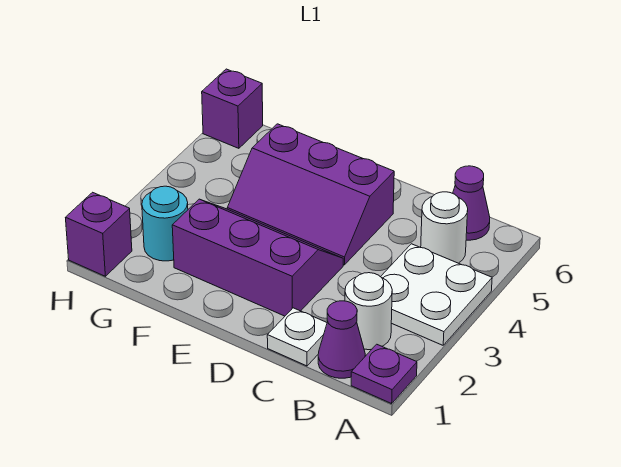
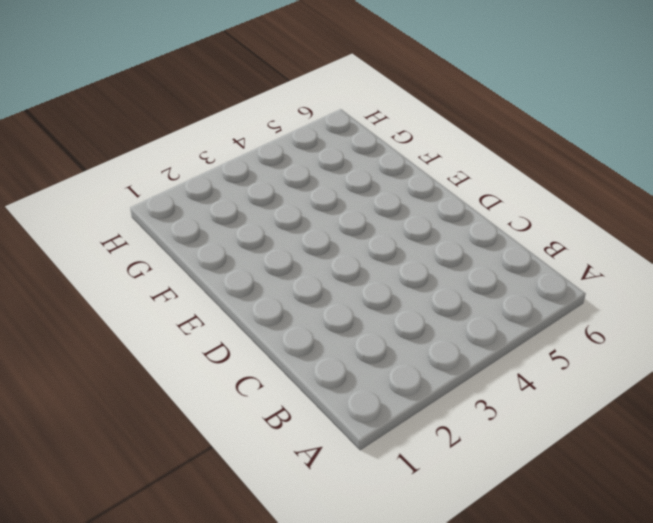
none -> purple 1x1 plate [351,344,417,404]
none -> white 2x2 plate [381,244,492,345]
none -> purple 1x1 cone [318,301,365,378]

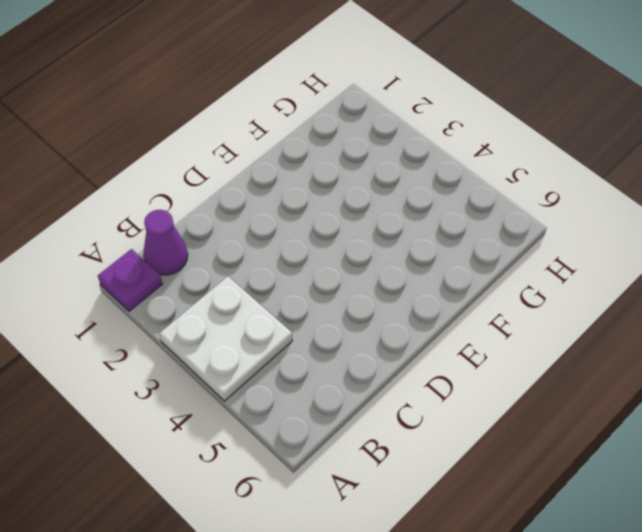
none -> white 1x1 round brick [345,273,392,350]
none -> white 1x1 round brick [421,192,468,263]
none -> purple 1x1 cone [453,166,490,240]

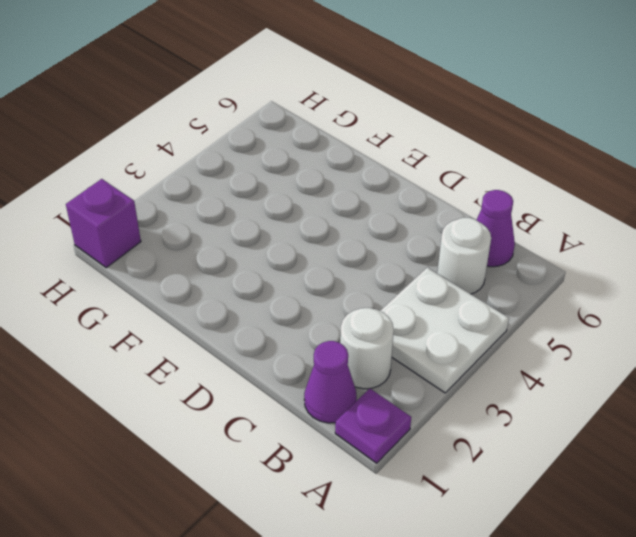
none -> white 1x1 plate [267,308,327,366]
none -> purple 2x3 slope [172,199,343,316]
none -> purple 2x3 slope [227,124,394,265]

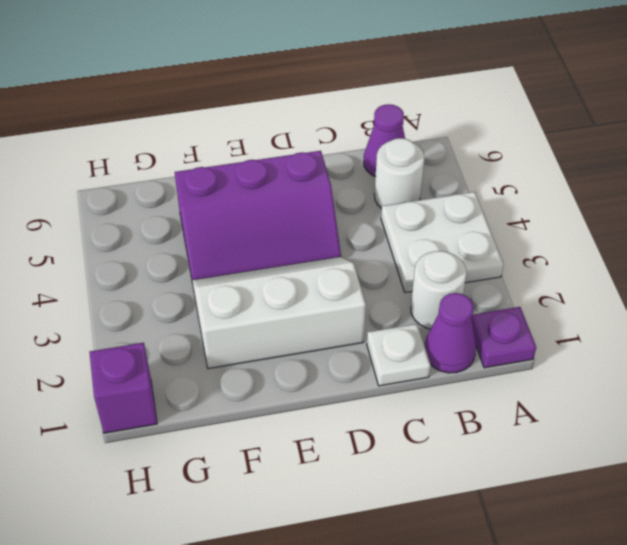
white 2x3 slope [192,257,366,369] -> purple 2x3 slope [172,199,343,316]
none -> cyan 1x1 round brick [142,186,188,261]
none -> purple 1x1 brick [202,69,263,148]

